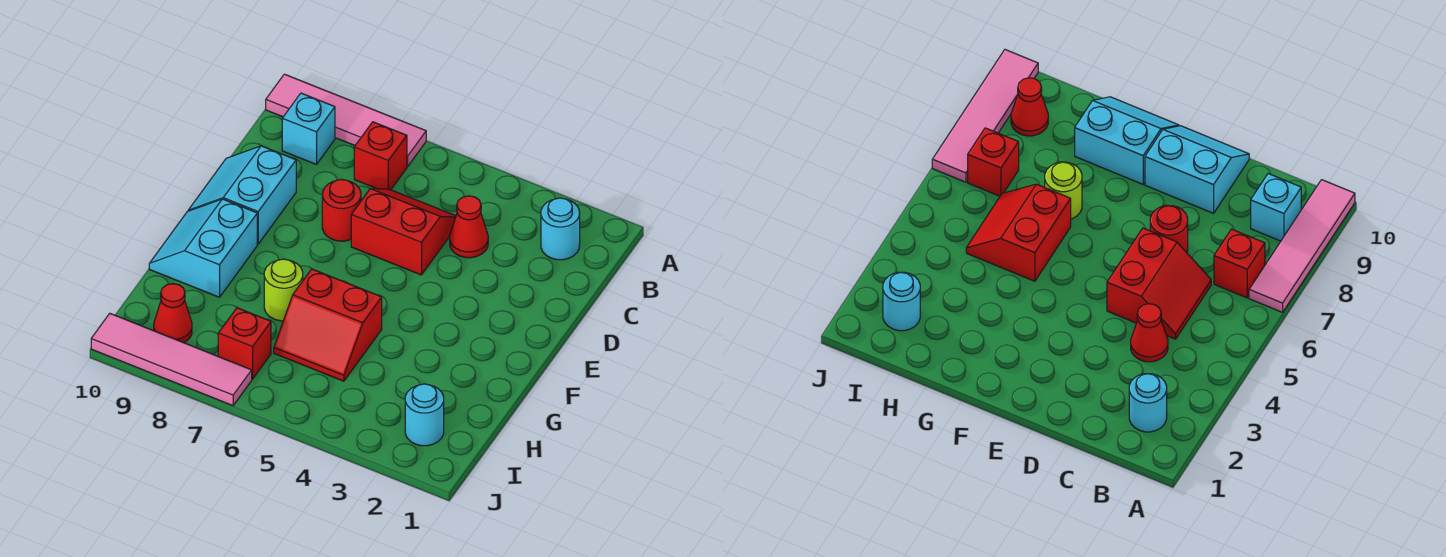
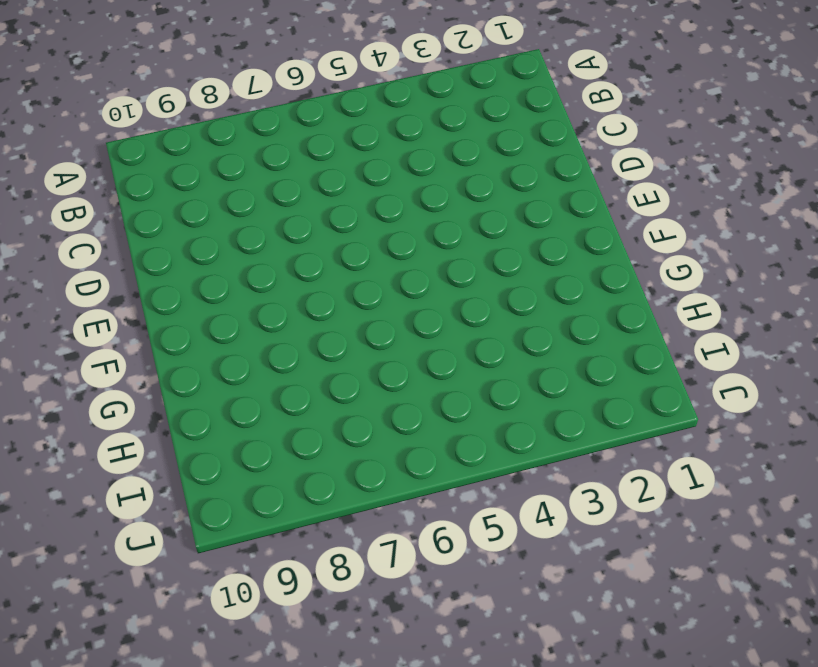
none -> pink 1x4 tile [266,74,426,166]
none -> cyan 1x1 round brick [541,198,580,260]
none -> red 1x1 brick [354,122,407,190]

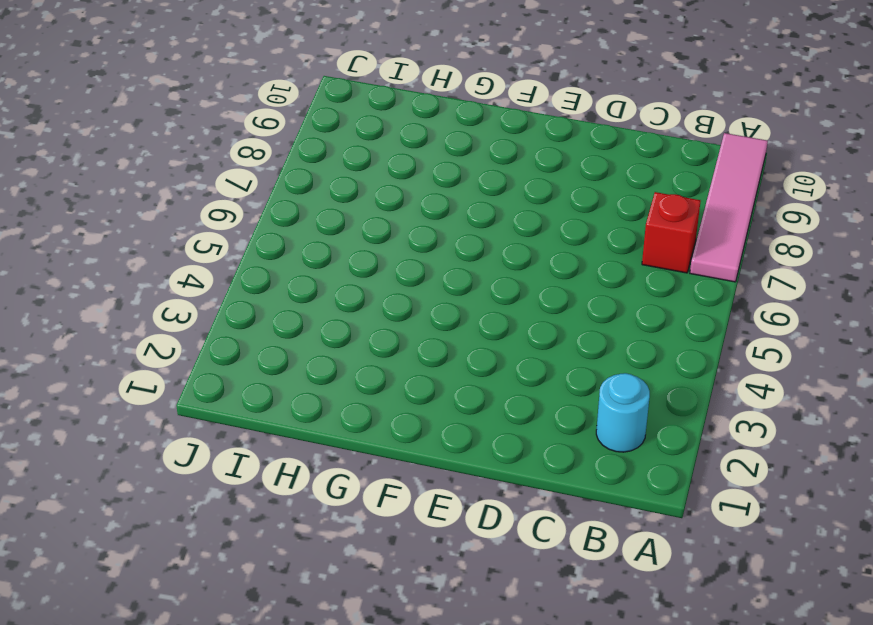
none -> cyan 1x1 brick [282,93,335,164]
none -> red 1x1 cone [450,196,488,258]
none -> red 2x2 slope [351,189,456,275]

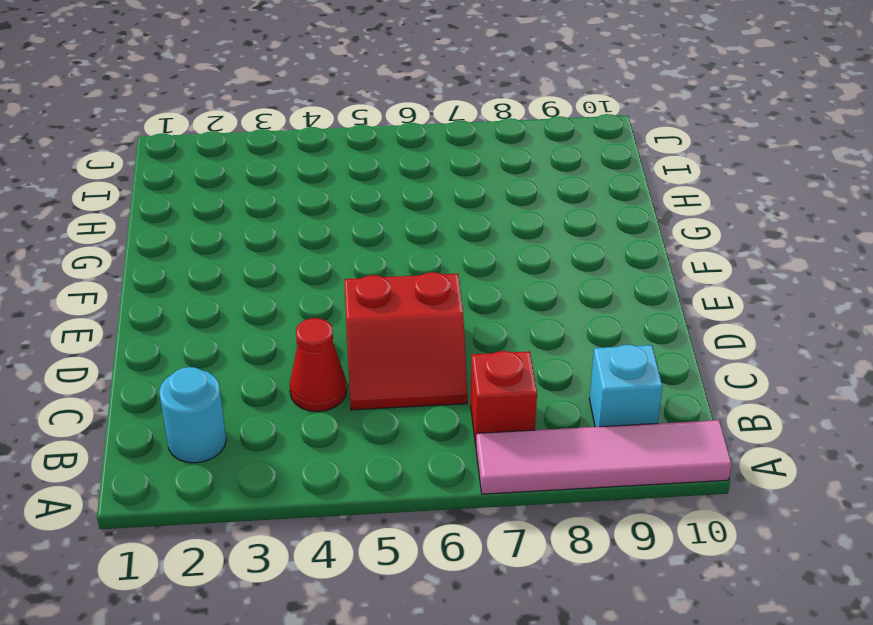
none -> red 1x1 round brick [322,179,361,241]
none -> cyan 2x2 slope [188,146,296,244]
none -> cyan 2x2 slope [149,199,257,297]

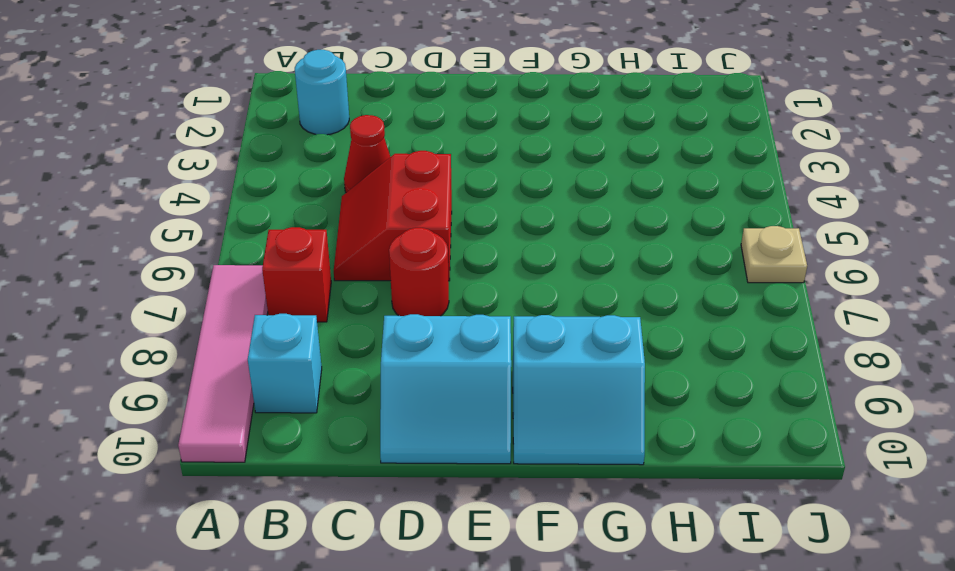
tan 1x1 plate [741,226,807,283] -> none
none -> red 2x2 slope [274,269,382,381]
none -> lime 1x1 round brick [264,259,303,321]
none -> cyan 1x1 round brick [405,384,444,446]

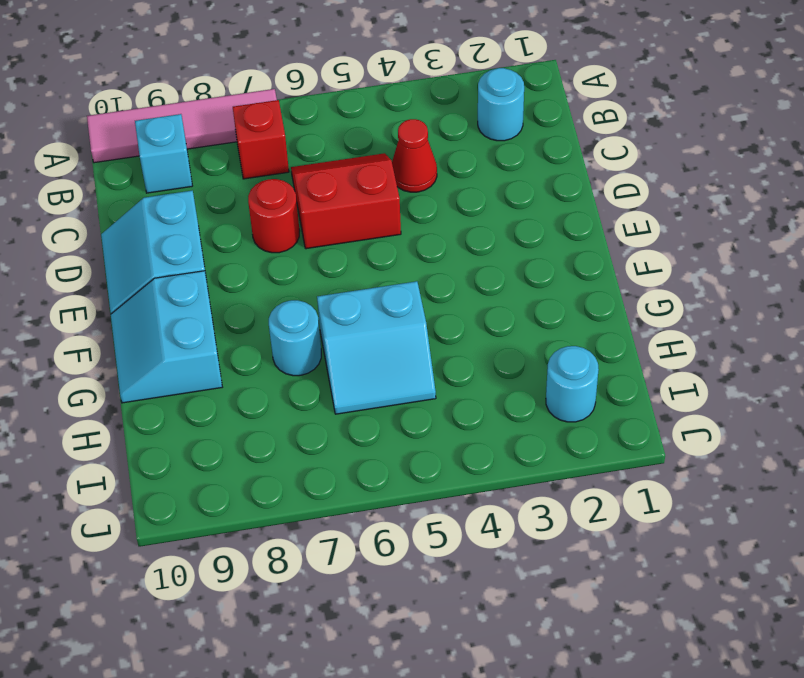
cyan 2x2 slope [317,281,436,414] -> red 2x2 slope [274,269,382,381]
cyan 1x1 round brick [269,300,321,376] -> lime 1x1 round brick [264,259,303,321]
none -> red 1x1 brick [218,308,271,379]
none -> red 1x1 cone [154,284,192,343]
none -> pink 1x4 tile [91,314,252,406]

